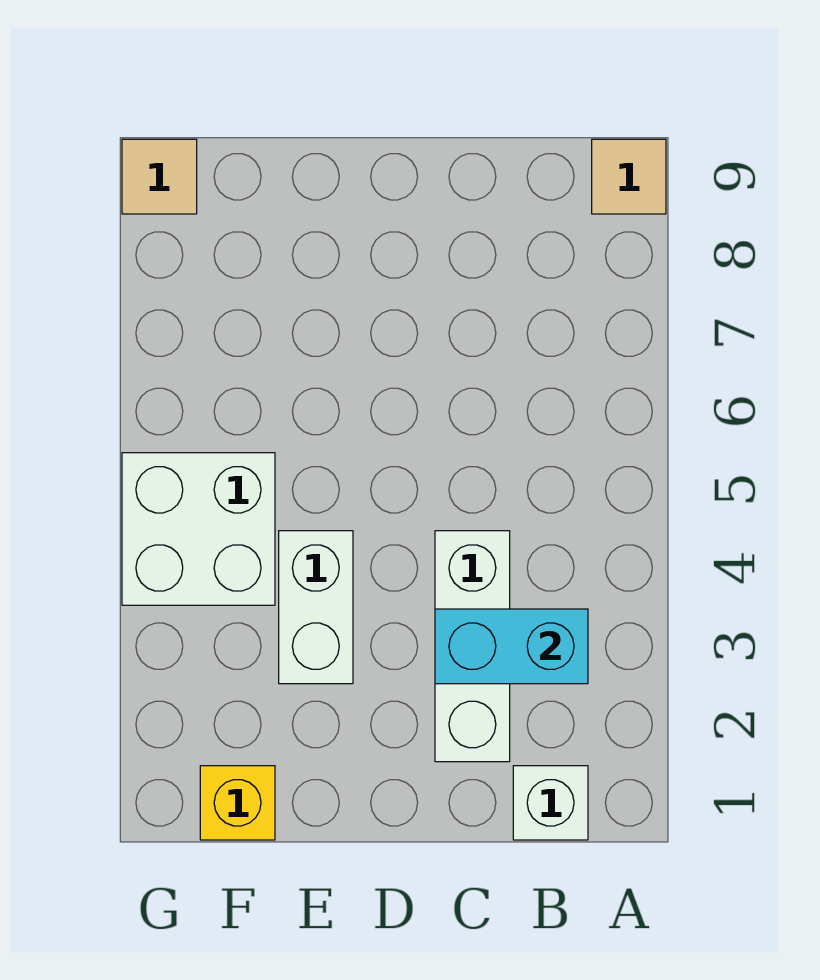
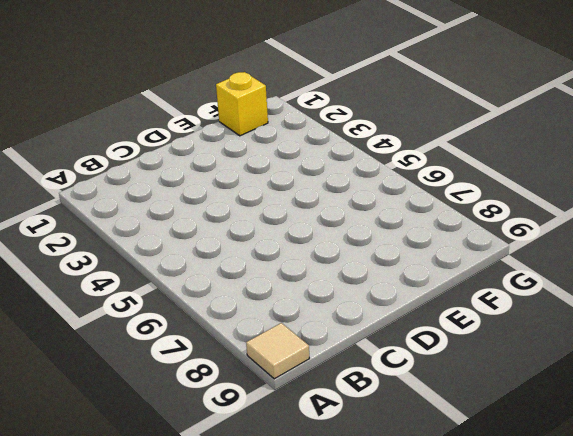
none -> white 1x1 brick [513,766,588,840]
none -> white 1x3 brick [435,531,510,762]

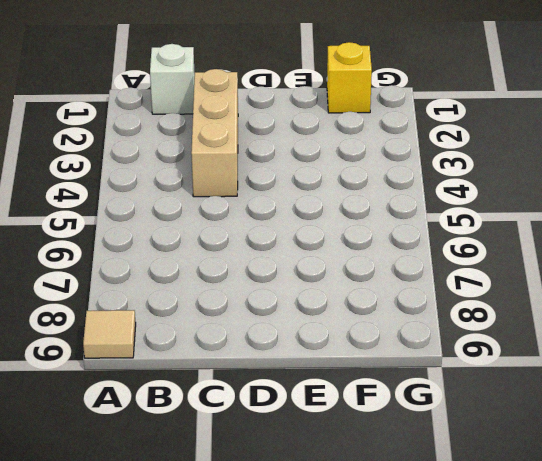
tan 1x3 brick [191,69,238,197] -> white 1x3 brick [435,531,510,762]
none -> white 1x2 brick [279,531,353,684]
none -> white 2x2 brick [122,453,275,605]

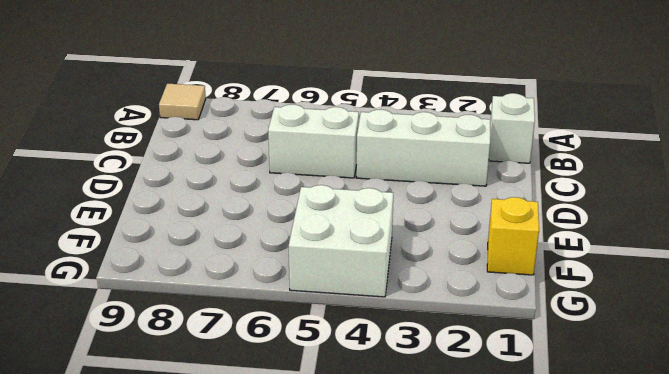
white 1x2 brick [268,104,359,178] -> white 1x2 brick moved to [279,531,353,684]
none -> tan 1x1 tile [122,139,197,214]
none -> cyan 1x2 brick [435,609,588,684]

